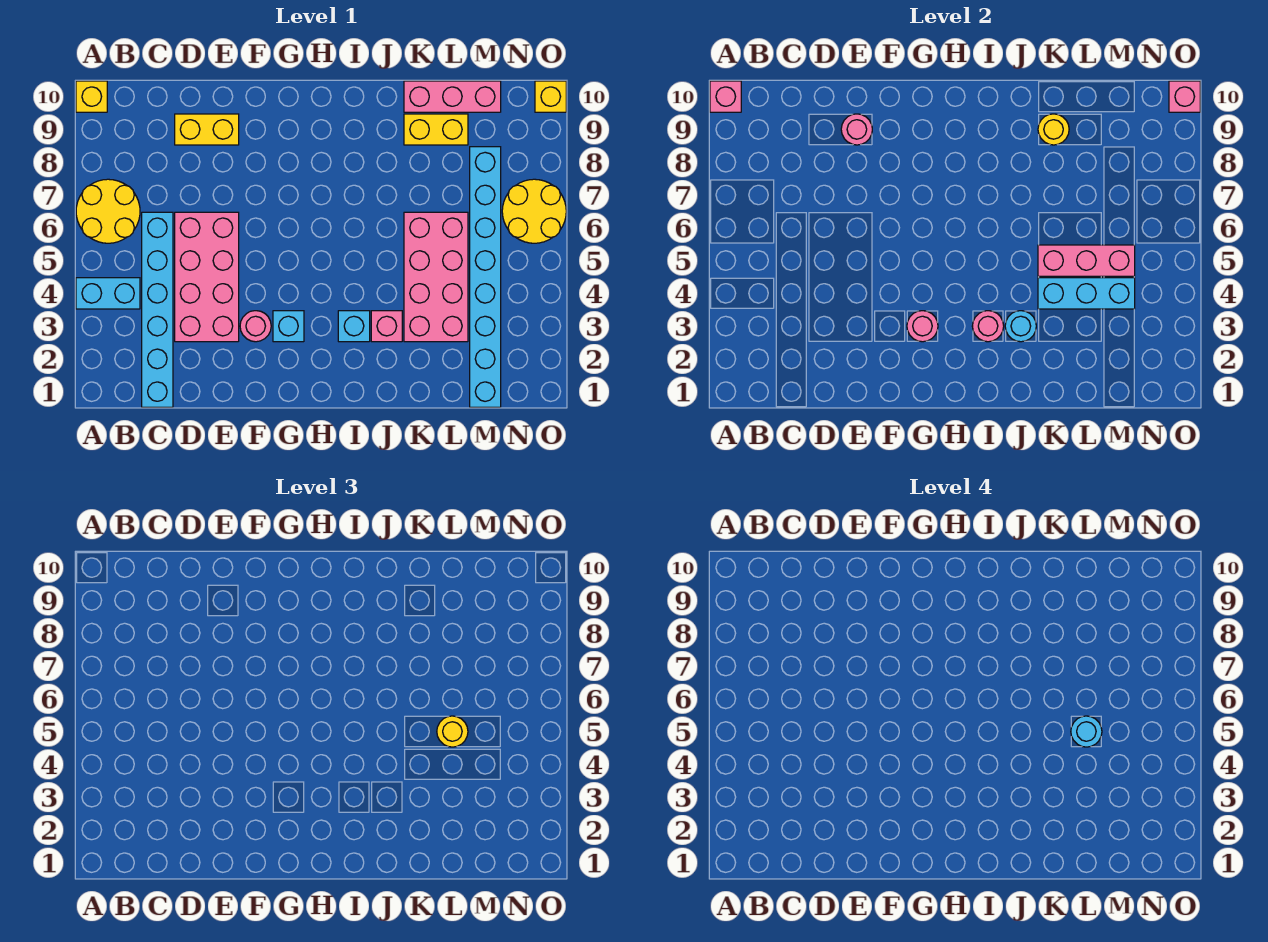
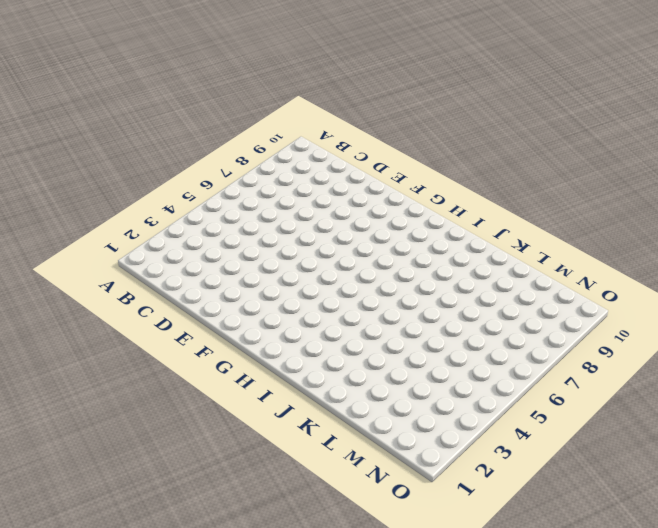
none -> cyan 1x2 brick [76,278,140,309]
none -> yellow 2x2 round brick [76,179,140,243]
none -> yellow 1x1 brick [76,81,107,112]

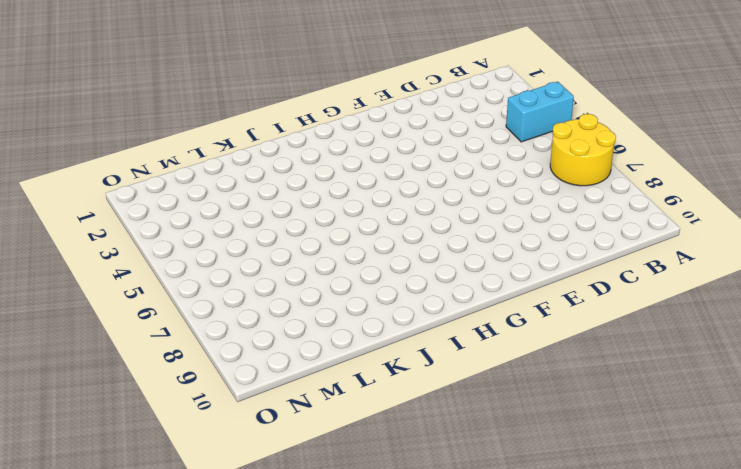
none -> yellow 1x1 brick [76,81,107,112]
none -> cyan 1x6 brick [142,212,173,407]
none -> pink 2x4 brick [175,212,239,342]

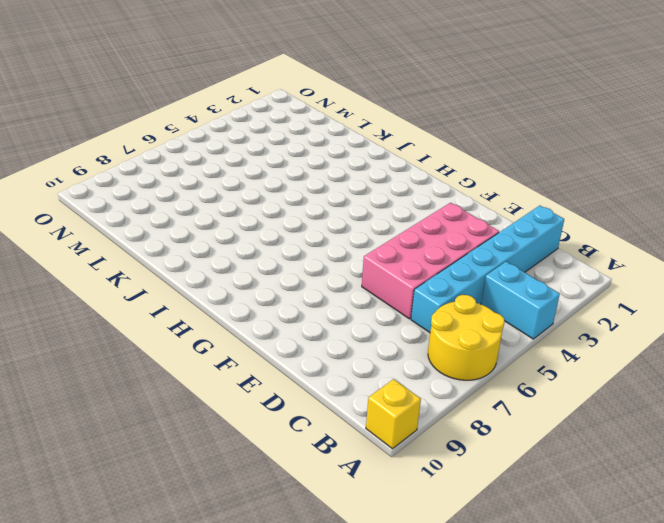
none -> yellow 1x2 brick [175,114,239,145]
none -> pink 1x1 round brick [240,311,271,342]
none -> cyan 1x1 brick [273,311,304,342]

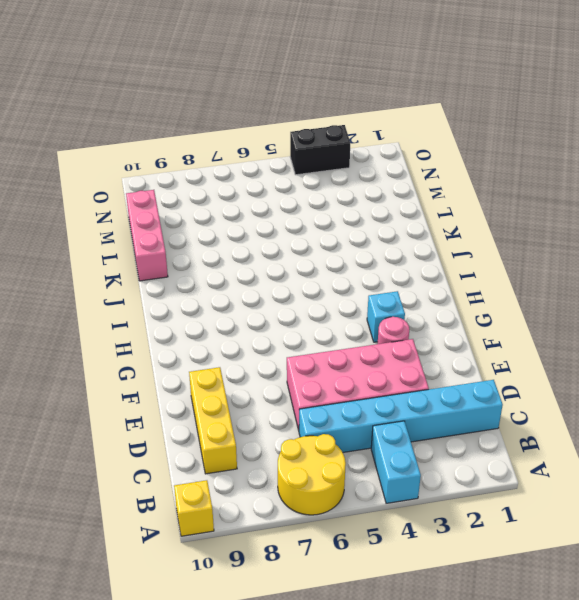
yellow 1x3 brick [189,367,237,474] -> yellow 1x2 brick [175,114,239,145]
black 1x2 brick [290,125,350,175] -> none
none -> cyan 1x1 brick [338,311,370,342]
none -> pink 1x1 brick [371,311,402,342]
none -> pink 2x4 brick [404,212,468,342]

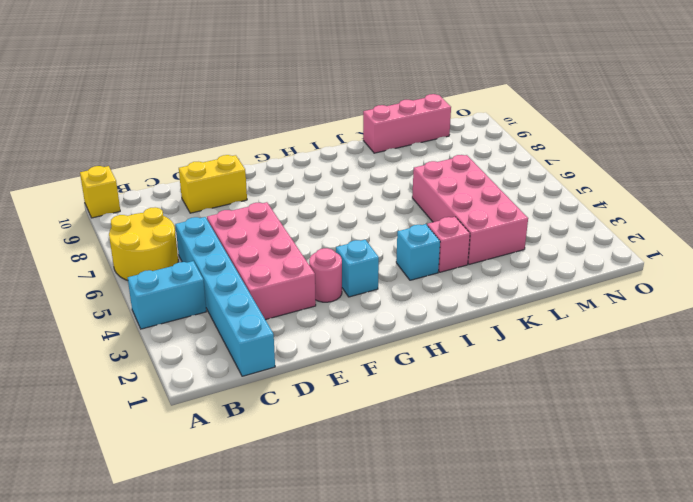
none -> yellow 1x2 brick [404,114,468,145]
none -> cyan 1x8 brick [470,147,501,407]
none -> yellow 2x2 round brick [502,179,566,243]

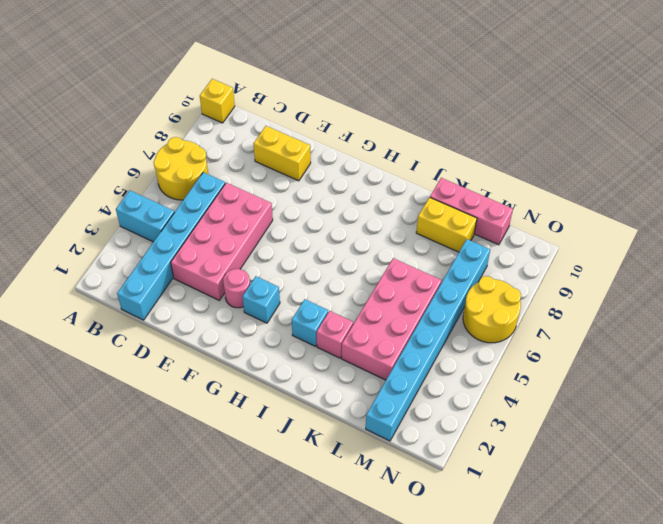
none -> yellow 1x1 brick [535,81,566,112]
none -> pink 1x1 brick [710,81,741,112]
none -> pink 1x1 round brick [841,114,872,145]

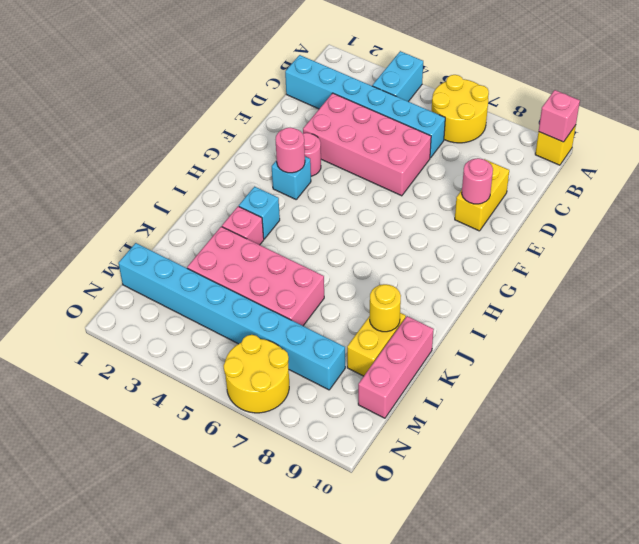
none -> yellow 1x1 brick [535,81,566,112]
none -> pink 1x1 round brick [972,311,1004,342]
none -> cyan 1x1 round brick [1005,311,1036,342]

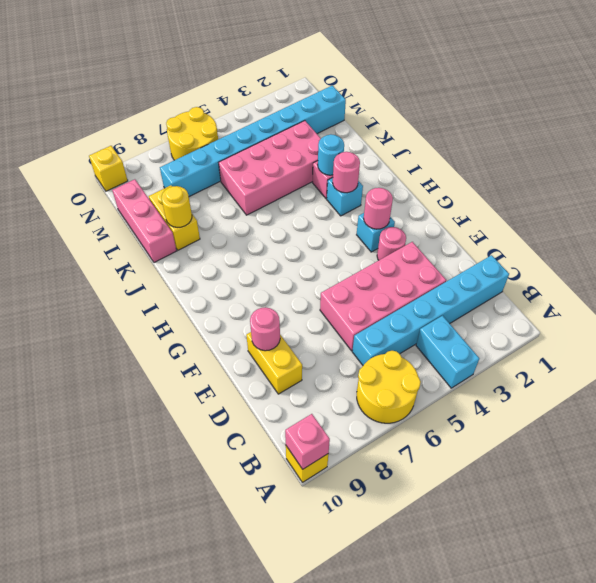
none -> cyan 1x3 brick [1038,278,1135,309]
none -> pink 1x3 brick [1038,245,1135,276]
none -> pink 1x1 brick [1169,81,1200,112]

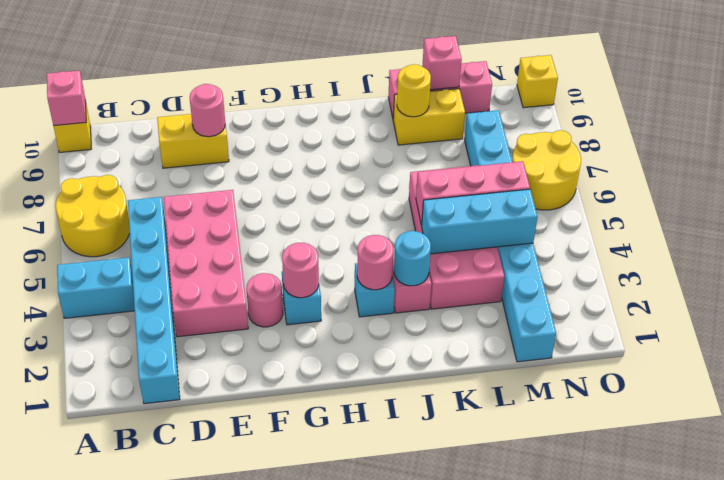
pink 1x1 brick [422,36,462,90] -> pink 1x1 brick moved to [1169,81,1200,112]
none -> yellow 1x1 round brick [437,716,468,747]
none -> cyan 1x1 round brick [1071,716,1102,747]

